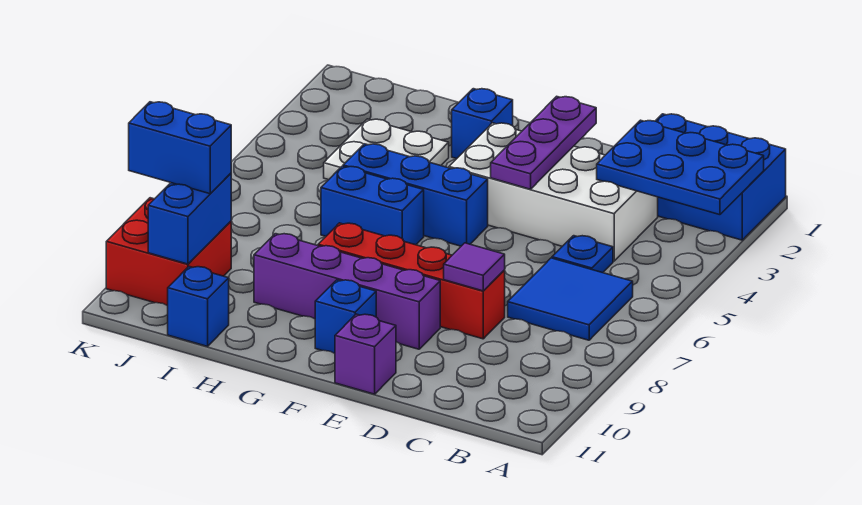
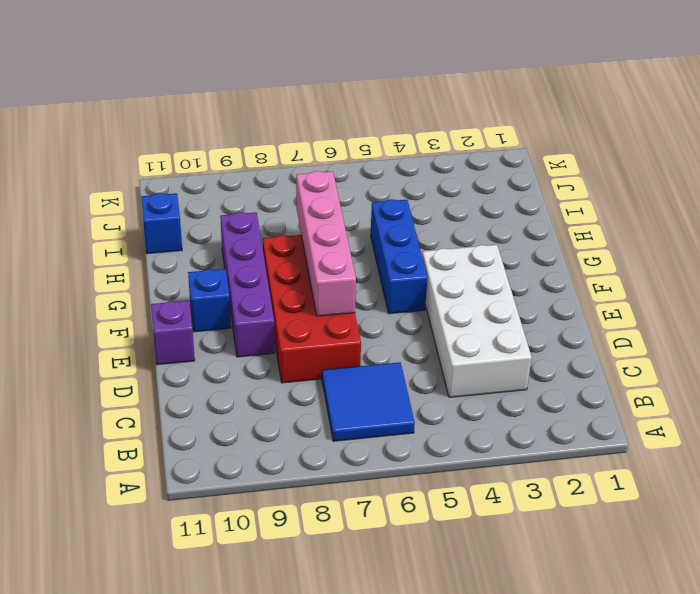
red 2x4 brick [263,235,361,383] -> red 1x4 brick [318,223,505,339]
pink 1x4 brick [296,171,356,316] -> none
none -> blue 2x3 brick [656,114,786,240]
none -> blue 1x1 plate [552,236,613,273]
none -> blue 1x1 brick [452,89,513,159]

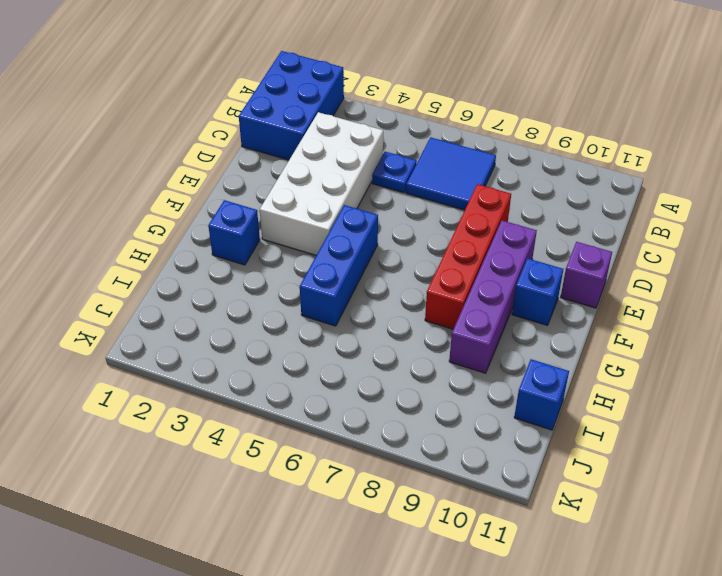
none -> blue 1x2 brick [321,166,424,245]
none -> white 2x2 plate [324,119,449,180]
none -> red 2x2 brick [106,198,231,306]

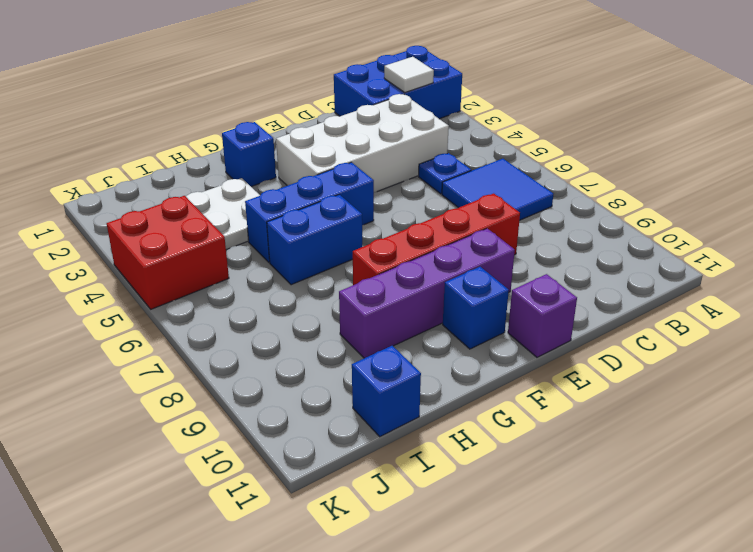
white 1x1 tile [384,57,434,92] -> blue 2x3 plate [597,120,764,215]
red 2x2 brick [107,196,229,309] -> red 2x2 brick moved to [106,198,231,306]
none -> purple 1x1 tile [444,243,505,291]
none -> purple 1x3 plate [491,96,596,189]
none -> blue 1x2 brick [148,173,231,264]

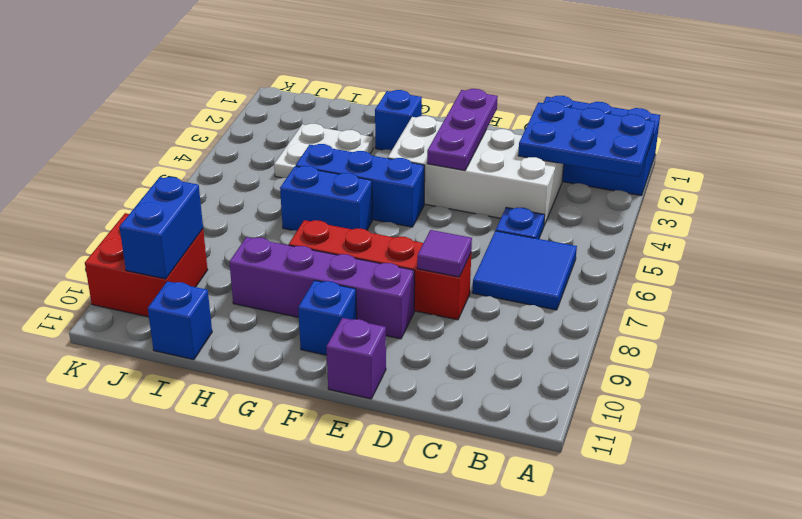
none -> blue 1x2 brick [129,102,231,194]

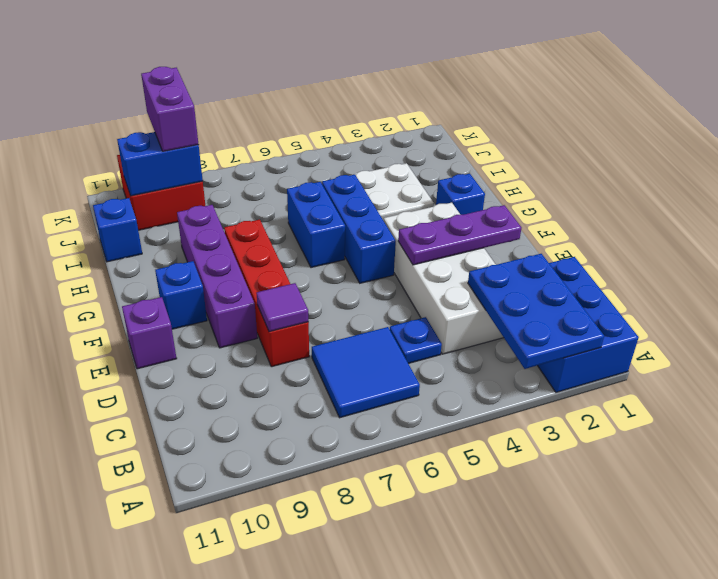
purple 1x2 brick [141,67,199,151] -> blue 1x2 brick [129,102,231,194]

